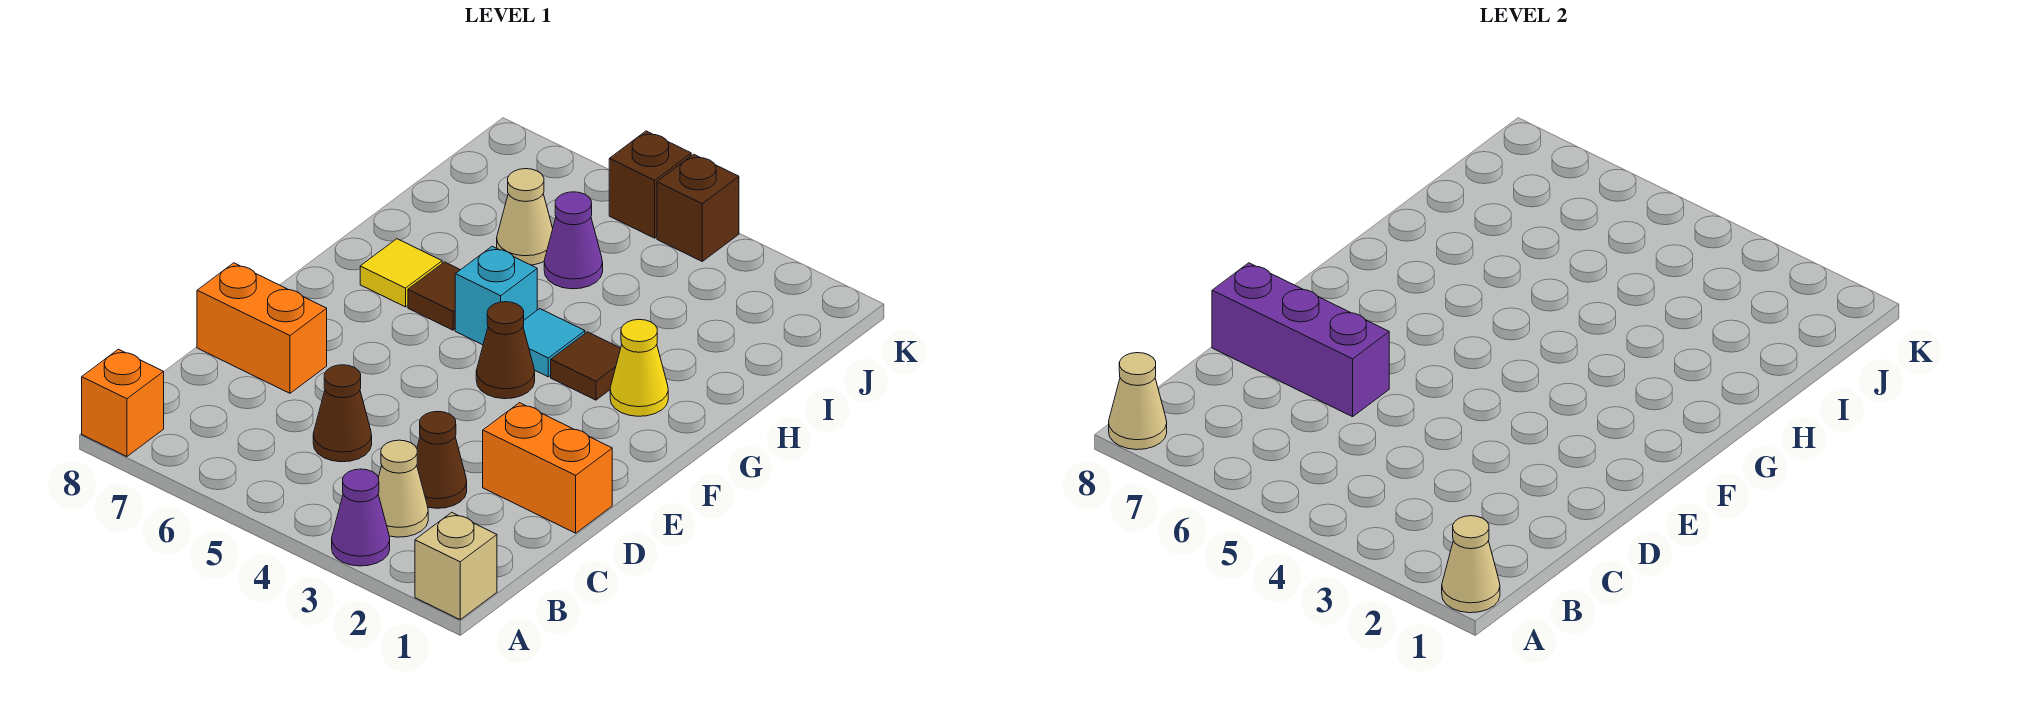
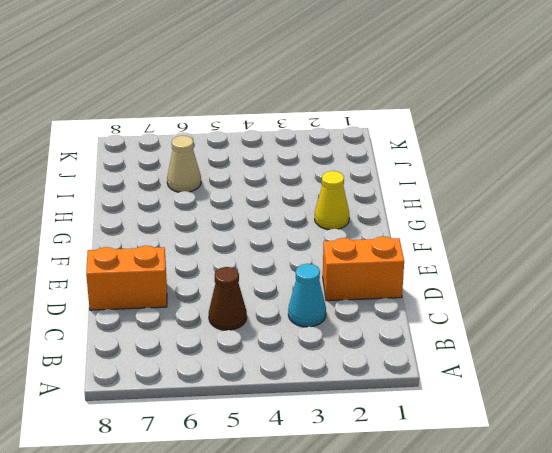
cyan 1x1 cone [288,264,326,327] -> brown 1x1 cone [417,411,467,508]
none -> tan 1x1 brick [415,512,497,619]
none -> purple 1x1 cone [332,469,390,566]
none -> orange 1x1 brick [82,349,164,457]

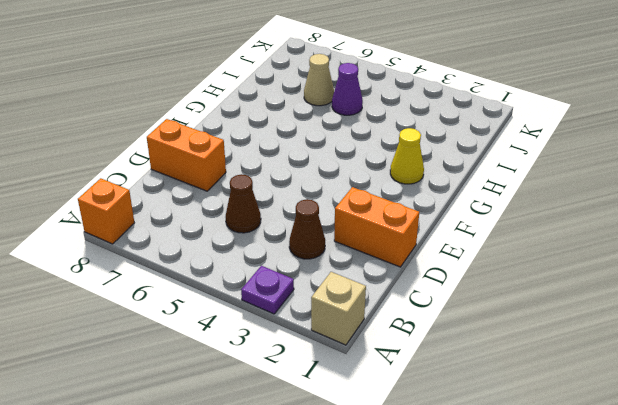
purple 1x1 plate [241,266,294,314] -> purple 1x1 cone [332,469,390,566]
none -> tan 1x1 cone [378,440,428,537]
none -> brown 1x1 cone [476,302,535,399]
none -> brown 1x1 tile [551,332,621,400]

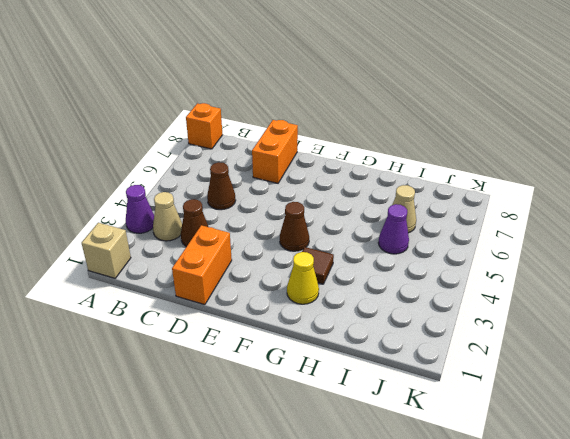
none -> cyan 1x1 tile [523,309,585,377]
none -> cyan 1x1 brick [455,246,537,345]
none -> brown 1x1 tile [408,262,460,330]

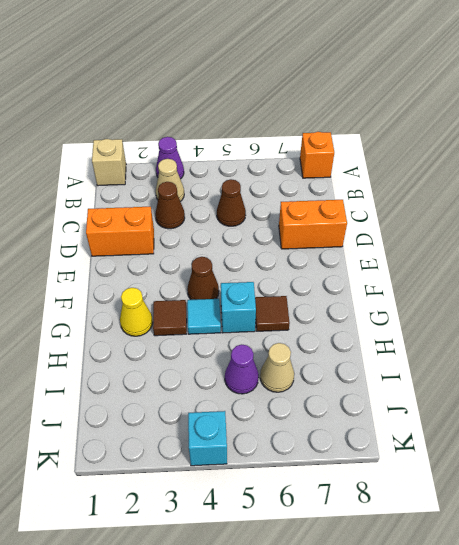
cyan 1x1 brick [188,411,227,466] -> brown 1x1 brick [657,154,739,261]
none -> yellow 1x1 tile [360,239,442,307]
none -> brown 1x1 brick [609,131,691,238]
none -> tan 1x1 cone [1442,516,1500,613]

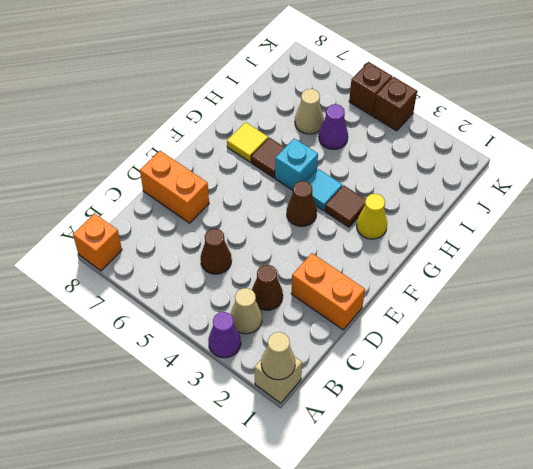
none -> tan 1x1 cone [1109,353,1167,450]
none -> purple 1x3 brick [1212,263,1389,417]

